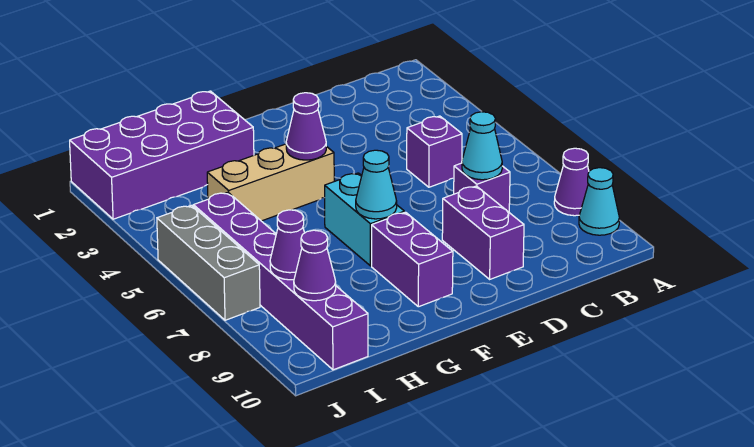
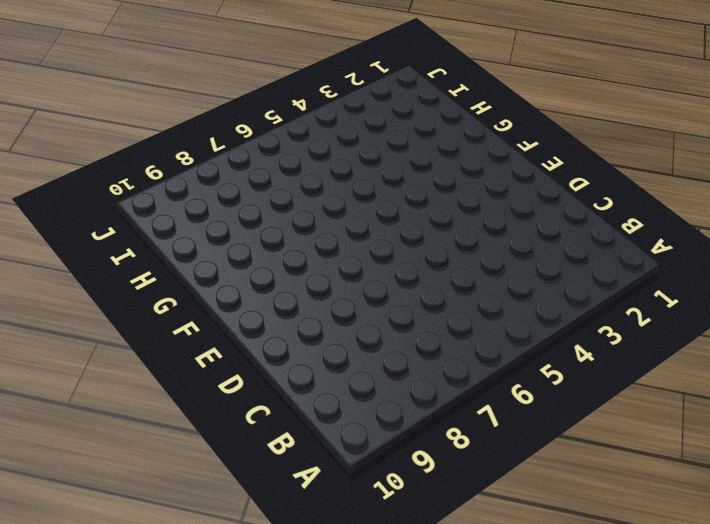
none -> purple 1x1 cone [554,148,589,216]
none -> cyan 1x1 cone [579,168,619,235]
none -> purple 1x1 brick [407,116,462,187]

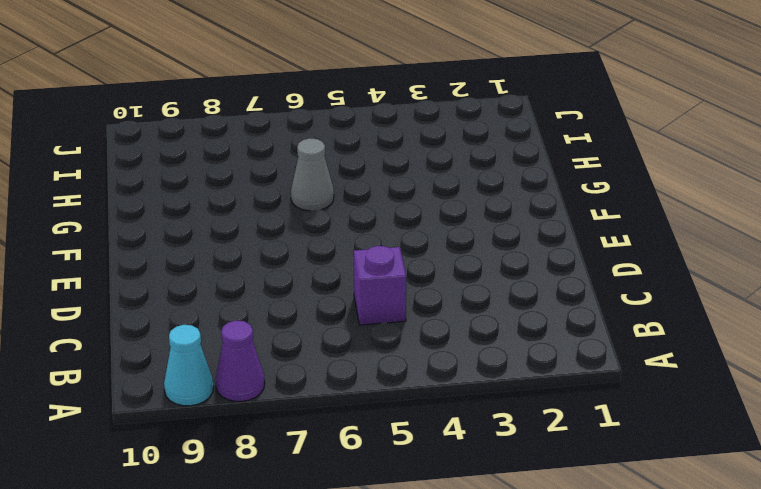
grey 1x1 cone [291,138,334,211] -> none
none -> purple 1x1 brick [454,163,510,212]
none -> purple 1x2 brick [442,186,524,279]
none -> tan 1x3 brick [207,144,334,221]

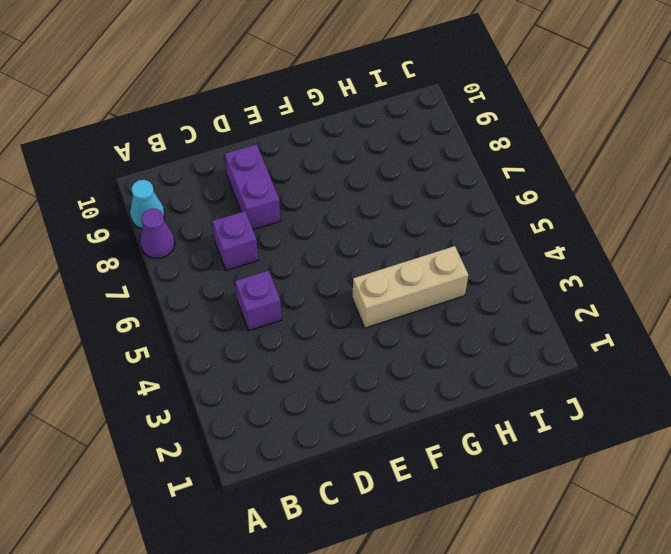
none -> cyan 1x2 brick [325,173,404,266]
none -> purple 1x2 brick [372,212,453,307]
none -> purple 2x4 brick [70,91,254,219]

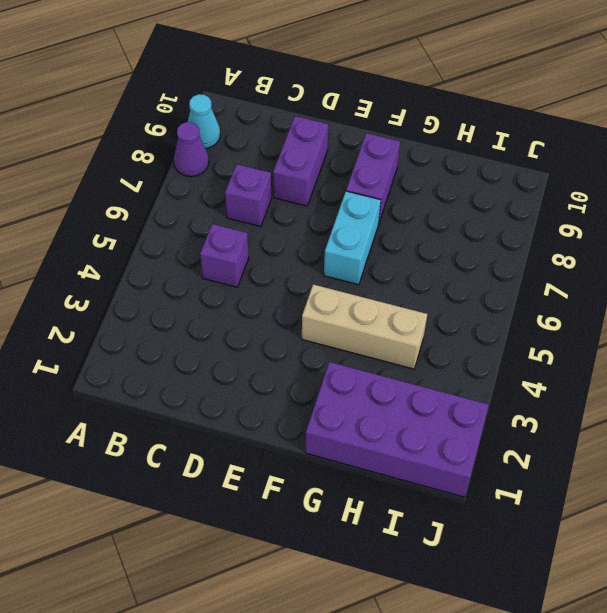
none -> purple 1x6 brick [193,192,368,370]
none -> grey 1x3 brick [157,205,260,320]
none -> cyan 1x1 cone [462,112,502,180]

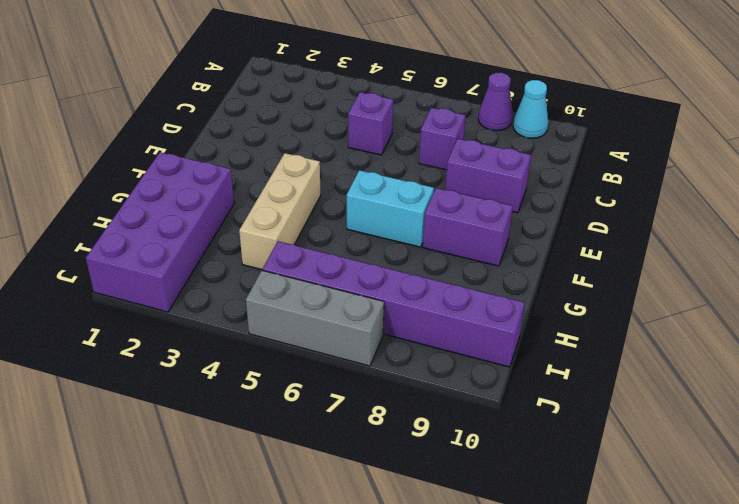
none -> cyan 1x1 cone [462,112,502,180]
none -> purple 1x1 cone [286,93,326,160]
none -> cyan 1x1 cone [356,150,397,219]

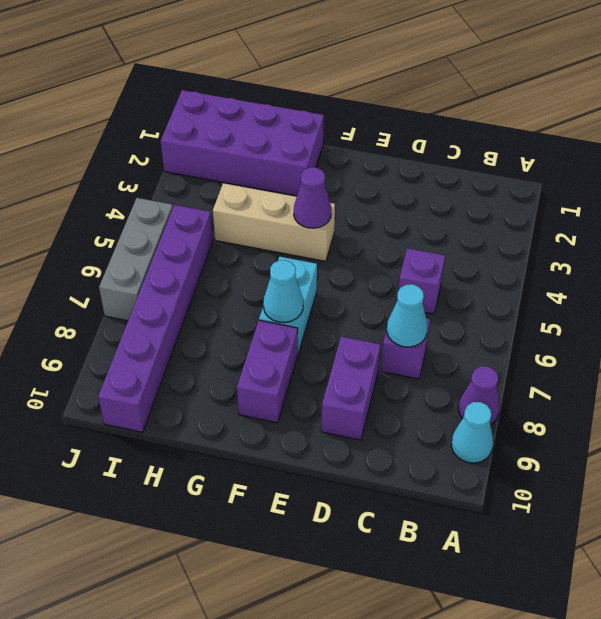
none -> purple 1x1 cone [270,210,304,280]
none -> purple 1x1 cone [294,230,336,301]

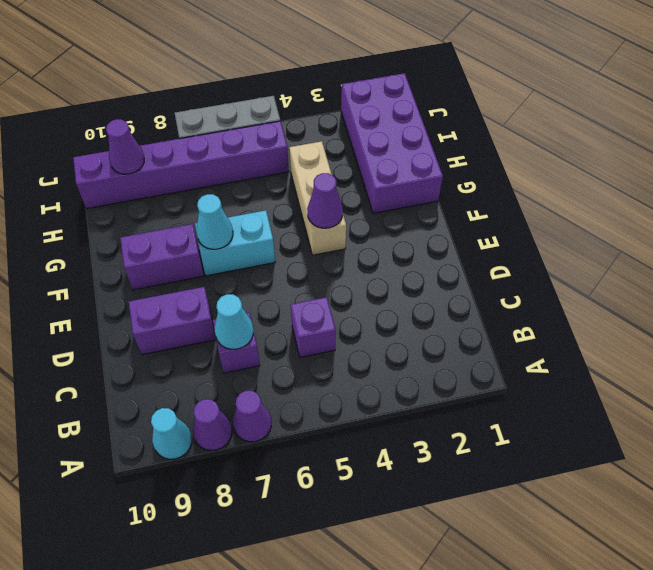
purple 1x1 cone [233,391,271,442] -> purple 1x1 cone moved to [270,210,304,280]

